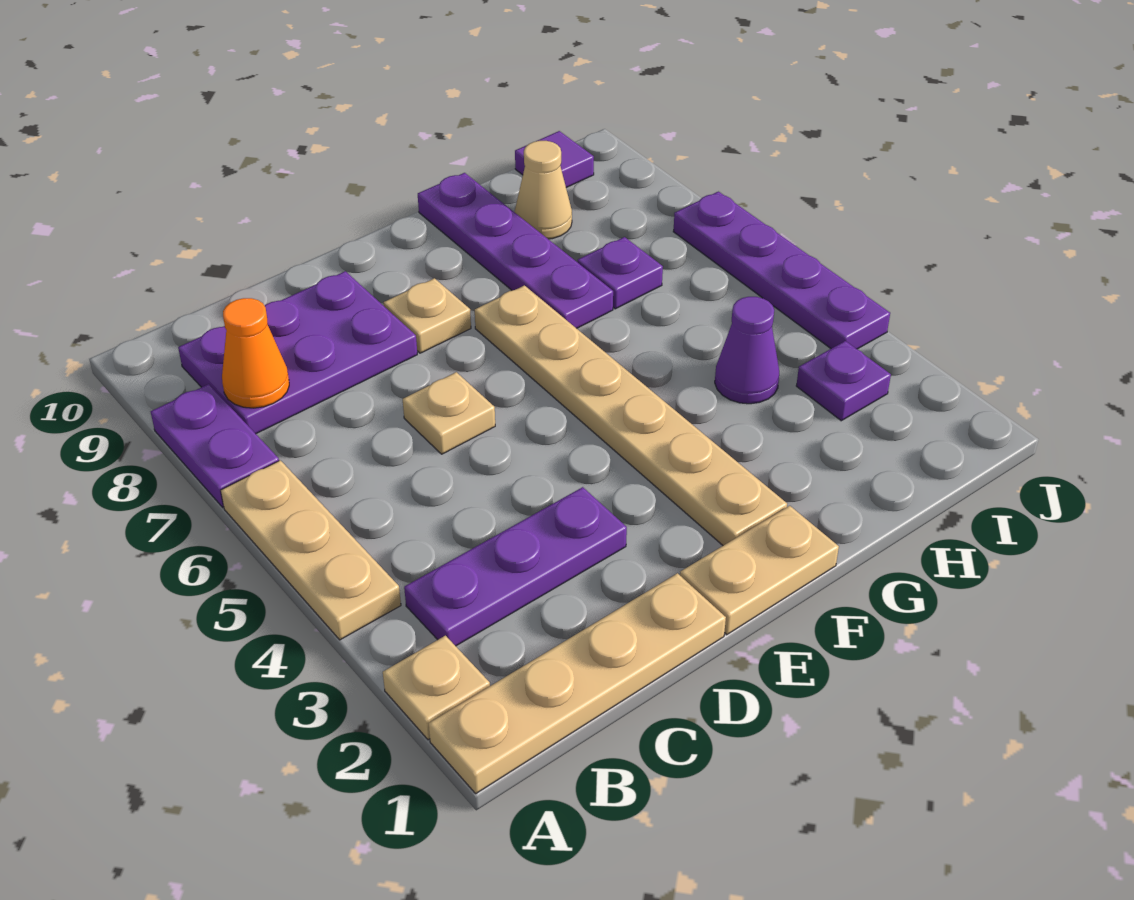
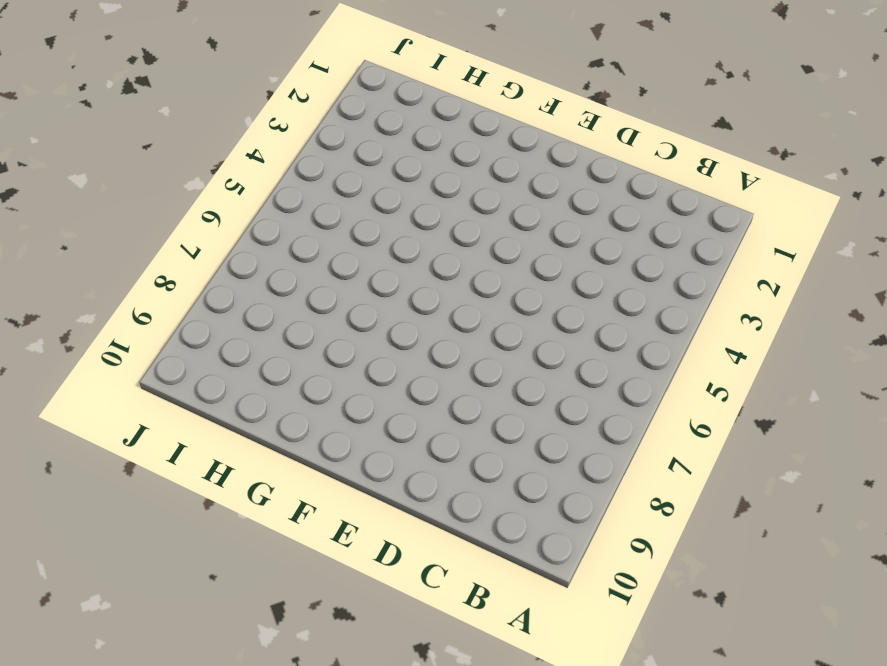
none -> tan 1x4 plate [429,573,726,793]
none -> tan 1x1 plate [383,636,490,740]
none -> tan 1x3 plate [221,460,401,640]

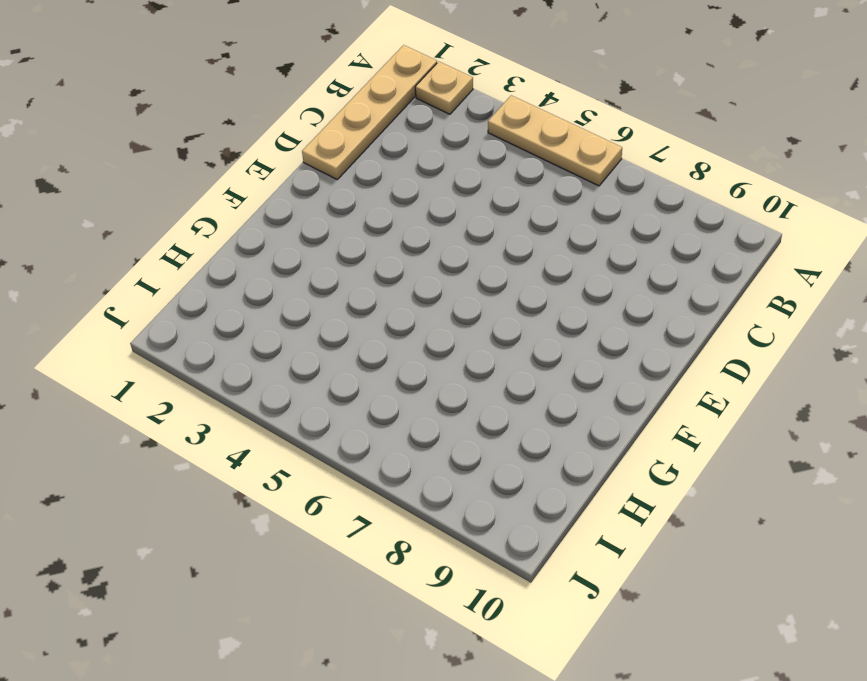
none -> purple 1x2 plate [151,384,279,507]
none -> purple 1x3 plate [404,487,627,646]
none -> purple 2x3 plate [178,271,417,434]

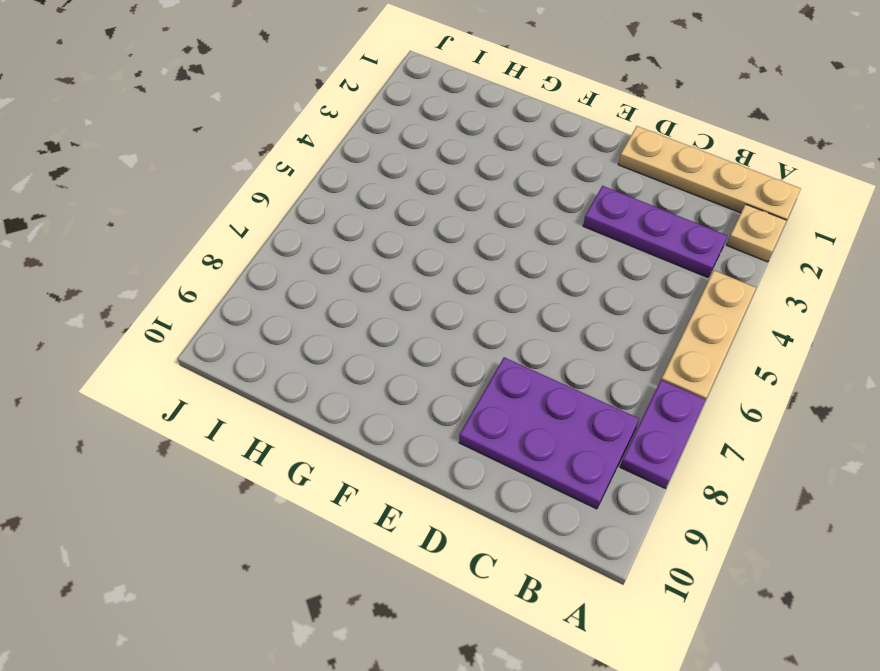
none -> tan 1x1 plate [403,372,495,454]
none -> tan 1x2 plate [680,506,839,635]
none -> tan 1x1 plate [384,278,471,353]

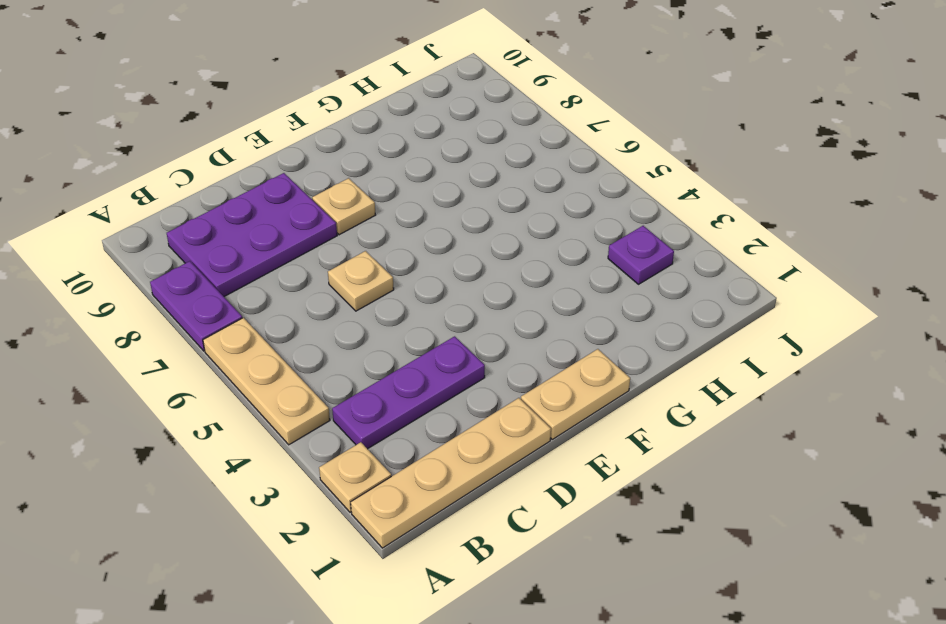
none -> tan 1x6 plate [475,285,787,545]
none -> purple 1x4 plate [418,173,613,328]
none -> purple 1x1 cone [715,297,779,404]

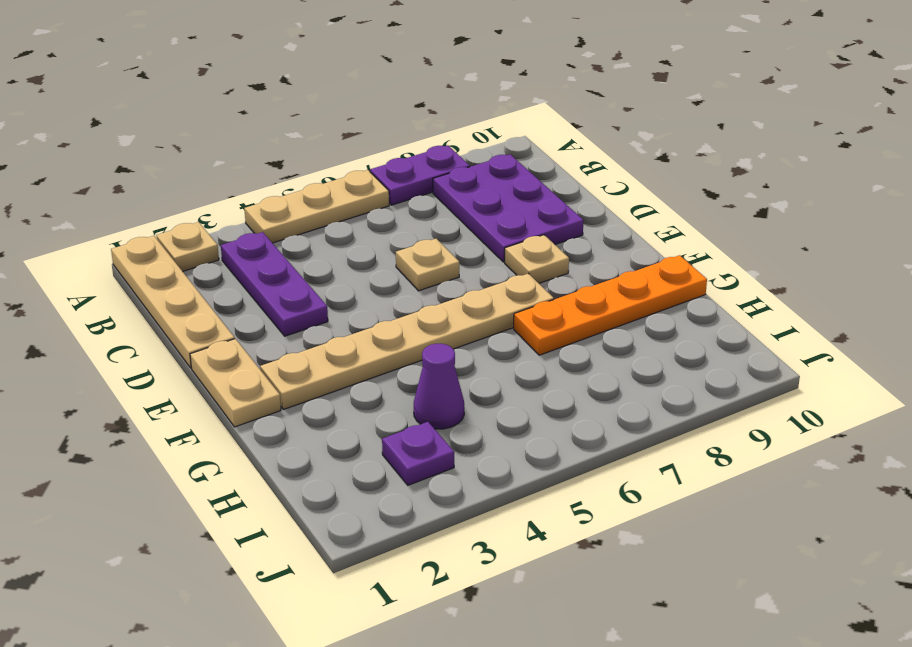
orange 1x4 plate [514,255,707,355] -> purple 1x4 plate [418,173,613,328]
none -> purple 1x1 plate [578,237,663,309]
none -> tan 1x1 cone [515,141,572,239]
none -> purple 1x1 tile [515,131,594,188]

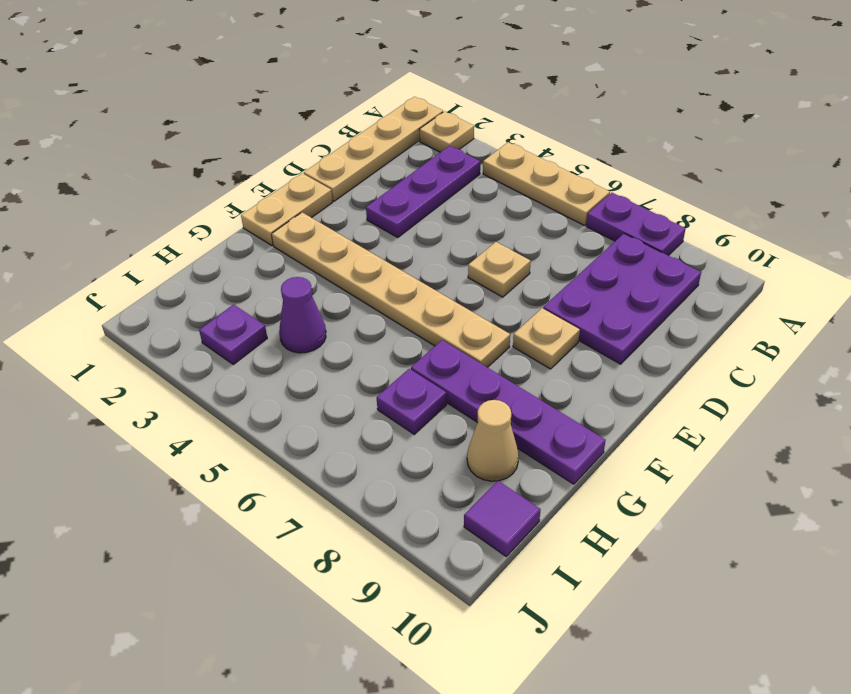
none -> purple 1x4 plate [673,192,890,349]
none -> orange 1x1 cone [222,298,289,408]

